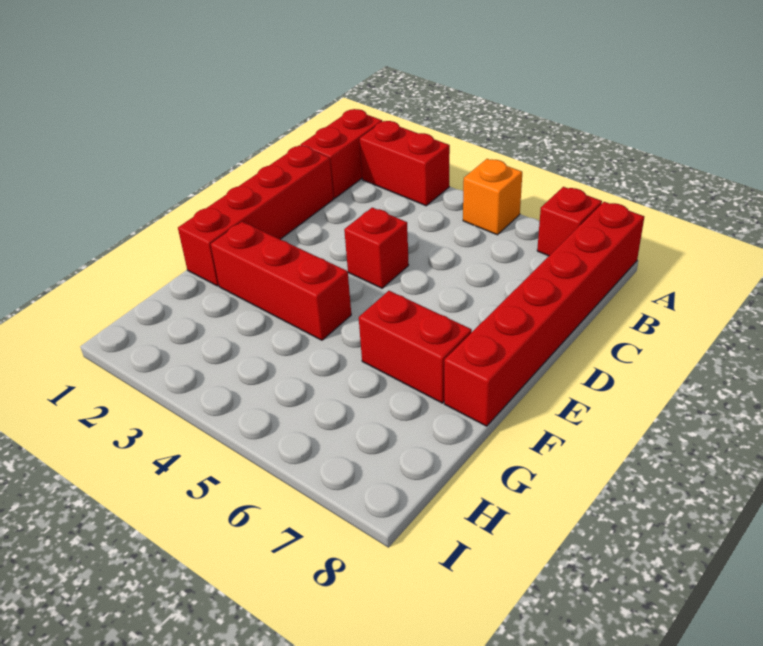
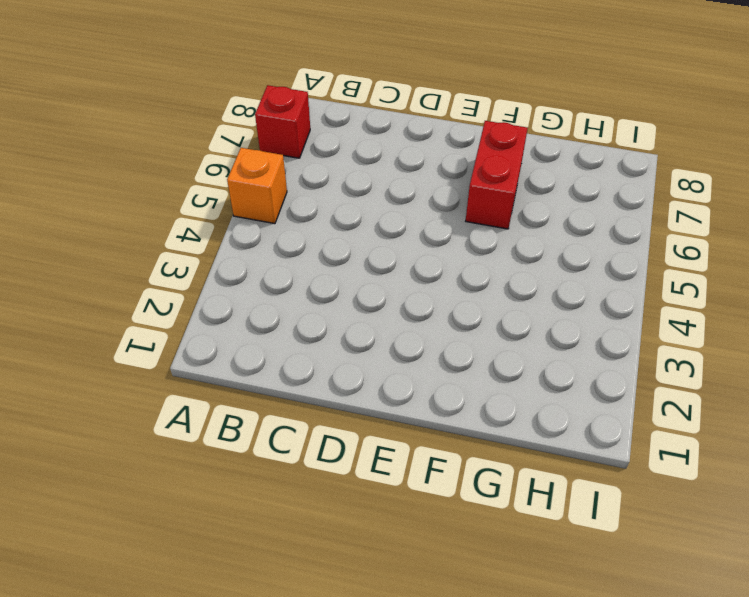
none -> red 1x2 brick [301,109,382,198]
none -> red 1x2 brick [360,121,450,206]

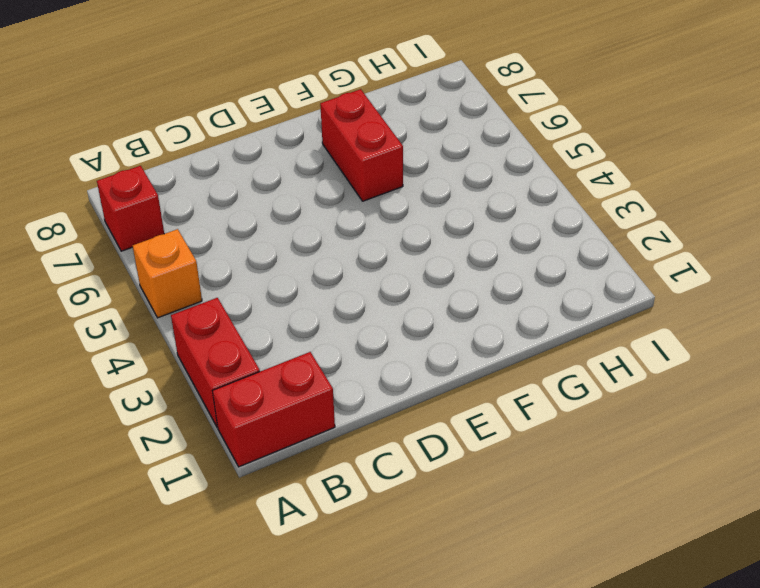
none -> red 1x6 brick [444,202,644,426]
none -> red 1x4 brick [178,145,334,286]

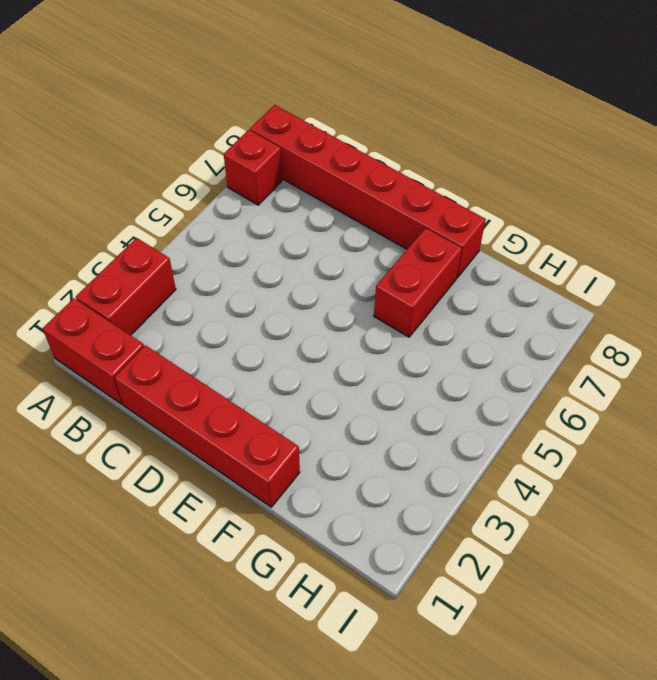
none -> orange 1x1 brick [463,159,522,235]
none -> red 1x1 brick [344,208,409,288]

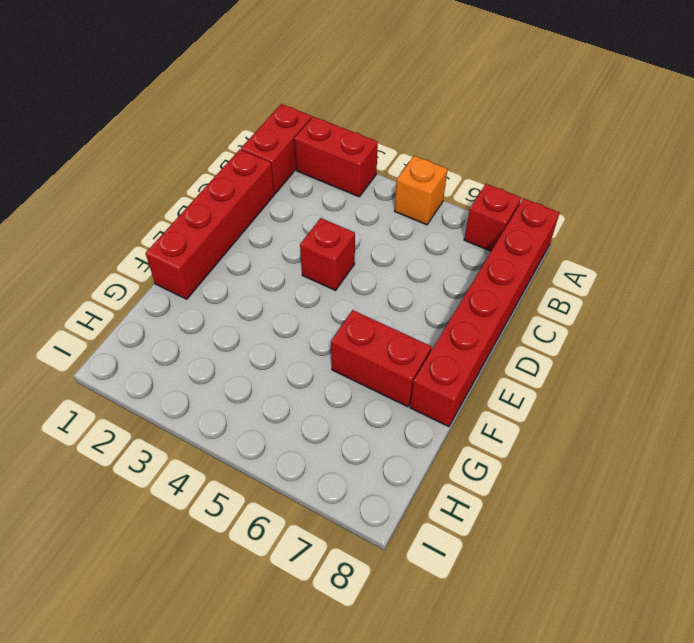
none -> red 1x3 brick [211,222,351,340]

